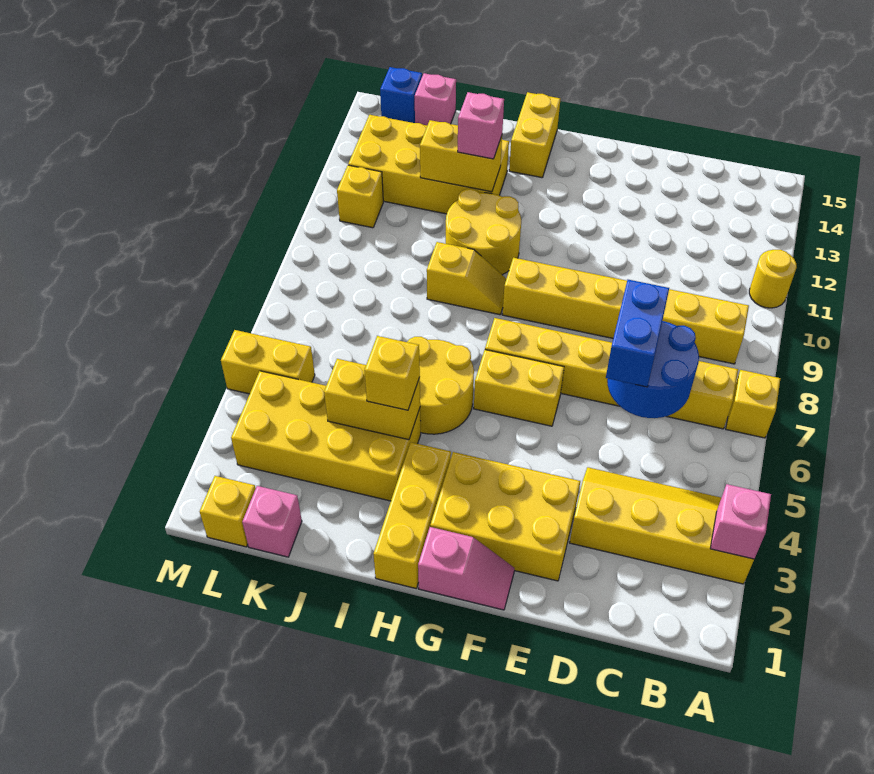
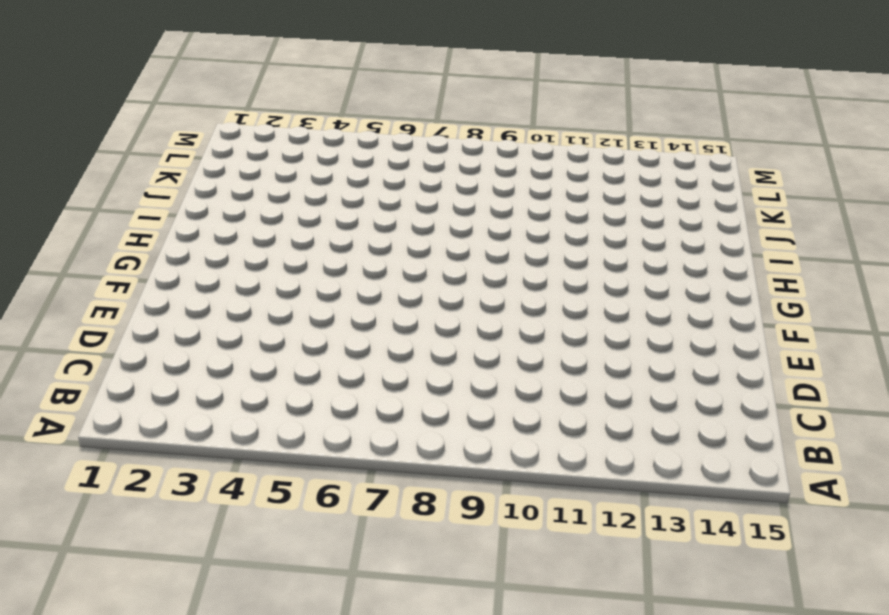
none -> yellow 2x4 slope [570,467,754,584]
none -> yellow 1x1 brick [726,370,781,438]
none -> yellow 1x1 round brick [749,250,797,308]

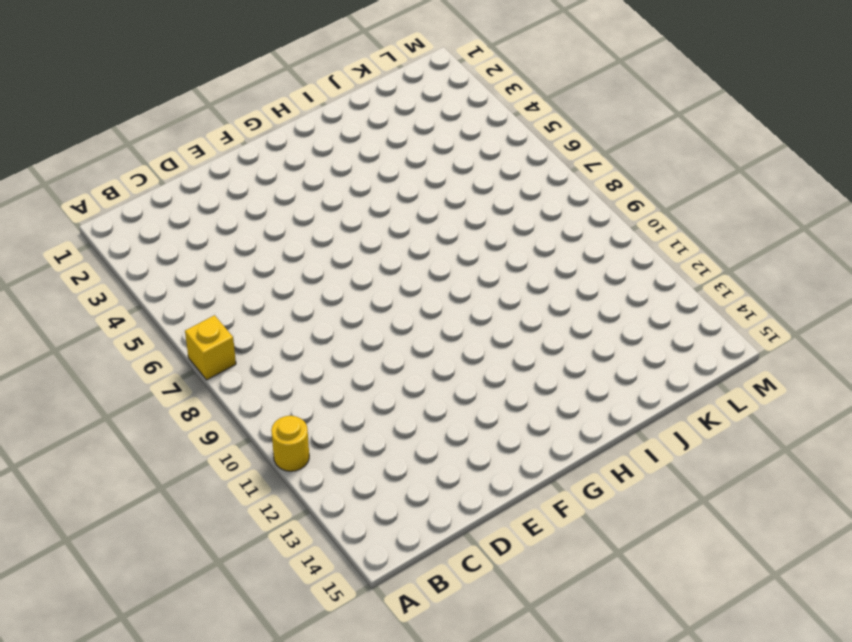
none -> yellow 2x4 slope [570,467,754,584]
none -> yellow 1x6 brick [485,318,738,429]
none -> yellow 1x6 brick [502,258,749,364]

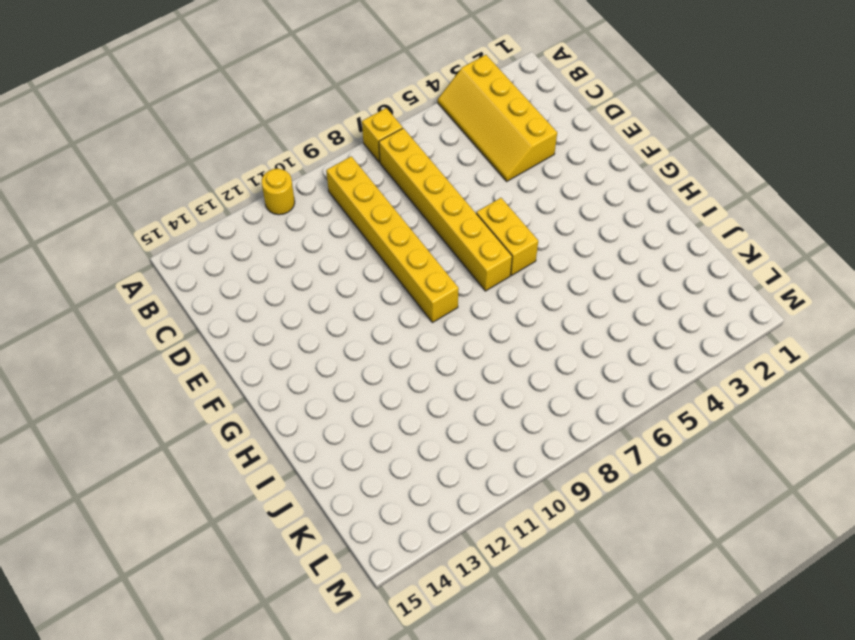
none -> yellow 2x3 brick [430,452,580,581]
none -> pink 1x2 slope [418,527,514,610]
none -> yellow 1x3 brick [373,442,451,588]

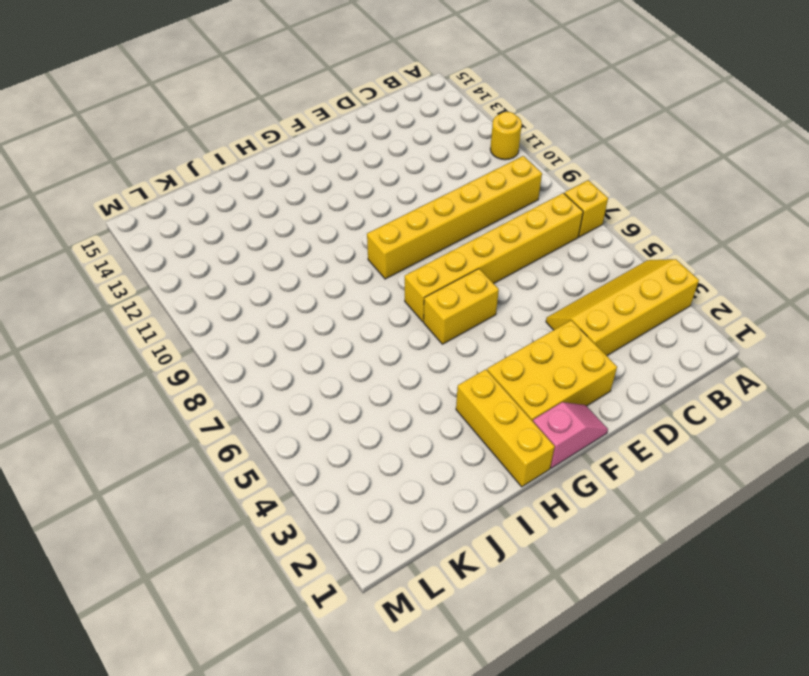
none -> yellow 2x2 round brick [407,337,474,434]
none -> yellow 1x2 slope [427,242,506,315]
none -> yellow 2x2 round brick [446,189,521,275]

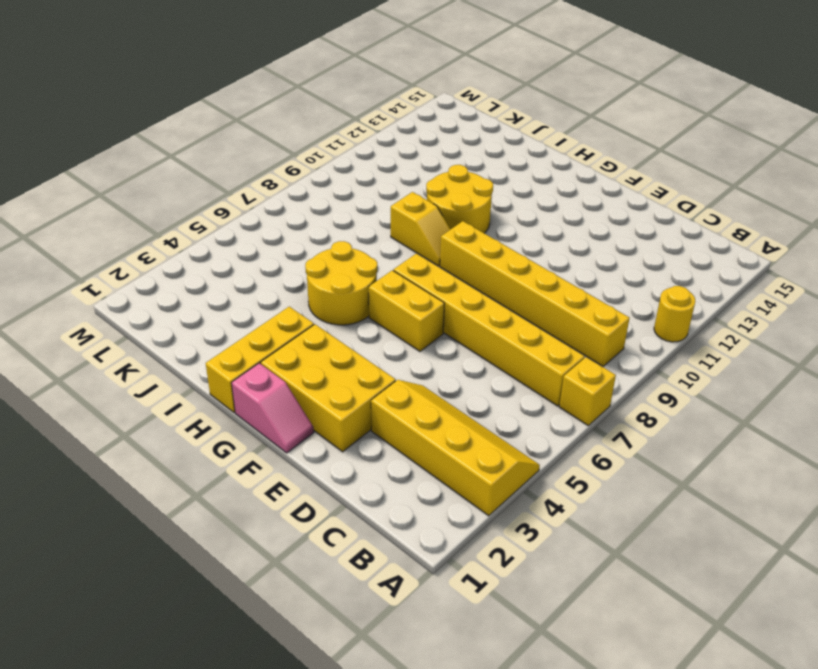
none -> yellow 1x2 brick [509,92,560,178]
none -> yellow 2x4 brick [231,371,421,501]
none -> yellow 2x4 brick [348,115,509,214]

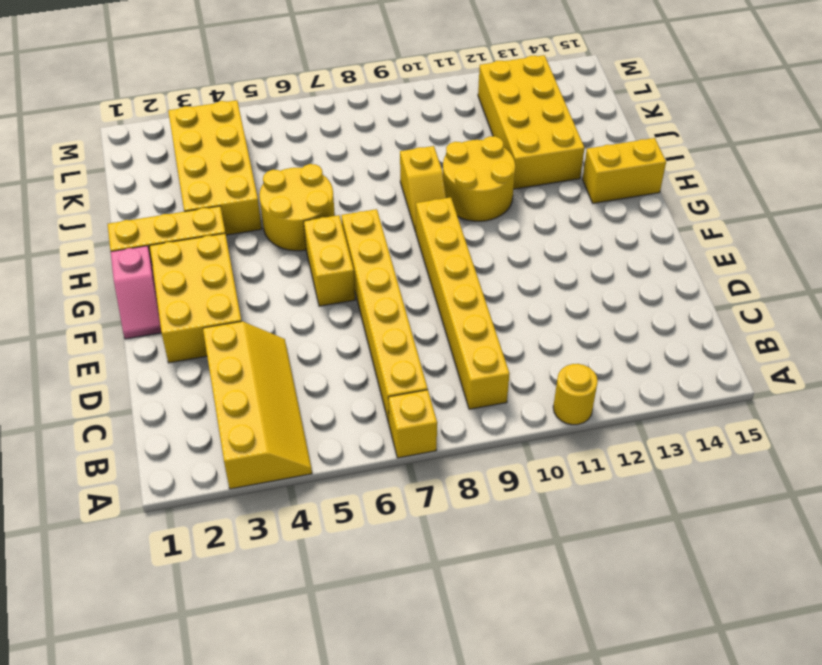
none -> pink 1x1 brick [242,486,302,557]
none -> pink 1x1 brick [415,73,456,126]
none -> yellow 1x1 brick [200,476,256,547]

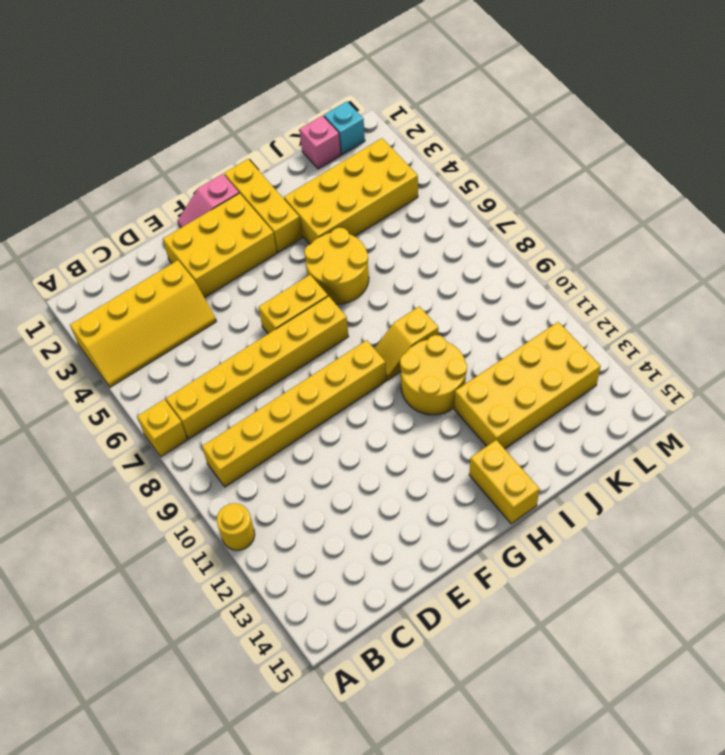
cyan 1x1 brick [324,101,365,155] -> yellow 1x1 brick [200,476,256,547]
none -> pink 1x1 brick [415,73,456,126]
none -> yellow 1x2 brick [221,330,315,394]
none -> yellow 1x1 brick [337,165,383,228]

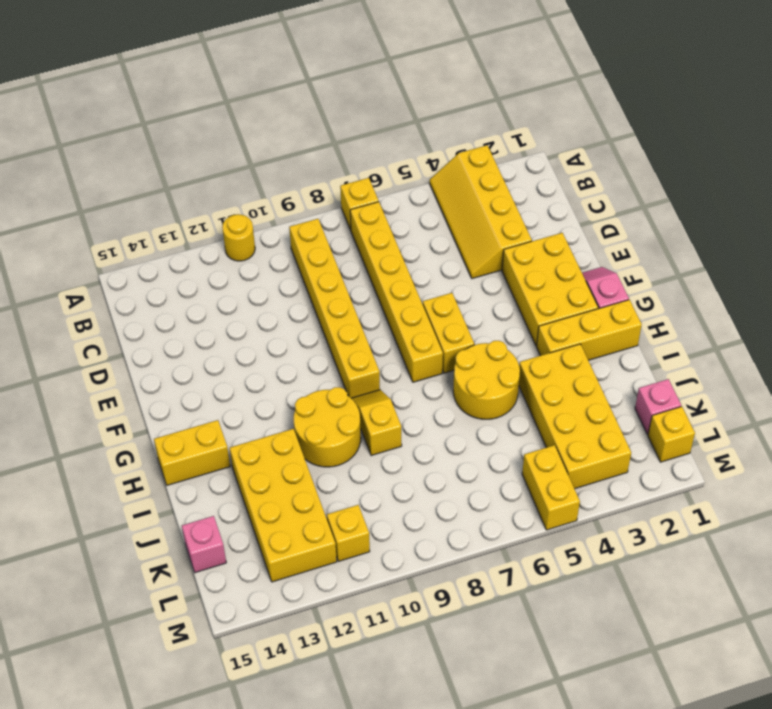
none -> blue 1x1 brick [380,67,422,123]
none -> pink 1x1 brick [710,484,771,559]
none -> blue 2x2 round brick [607,321,699,418]

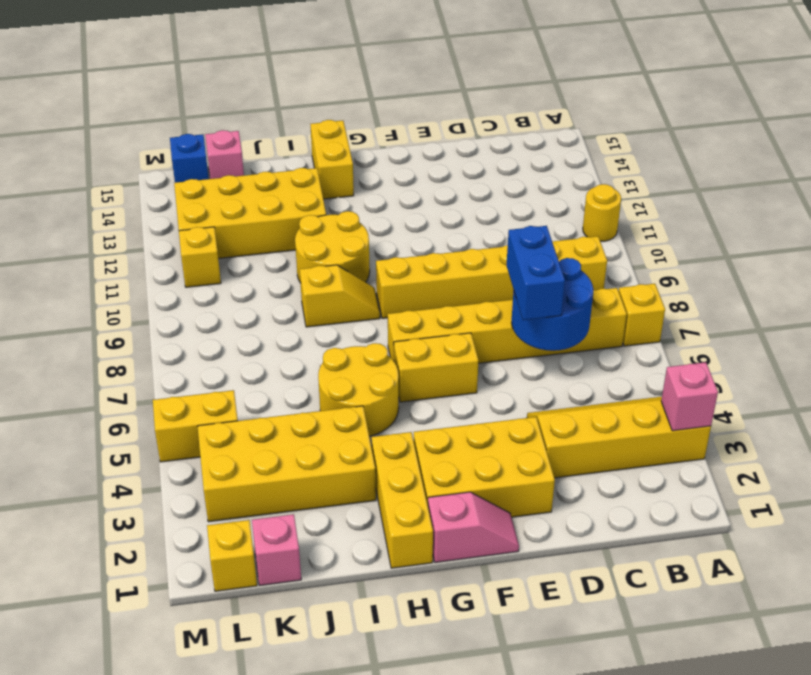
none -> yellow 1x2 brick [324,359,420,440]
none -> yellow 1x2 brick [420,120,502,192]
none -> yellow 1x1 brick [364,336,420,410]

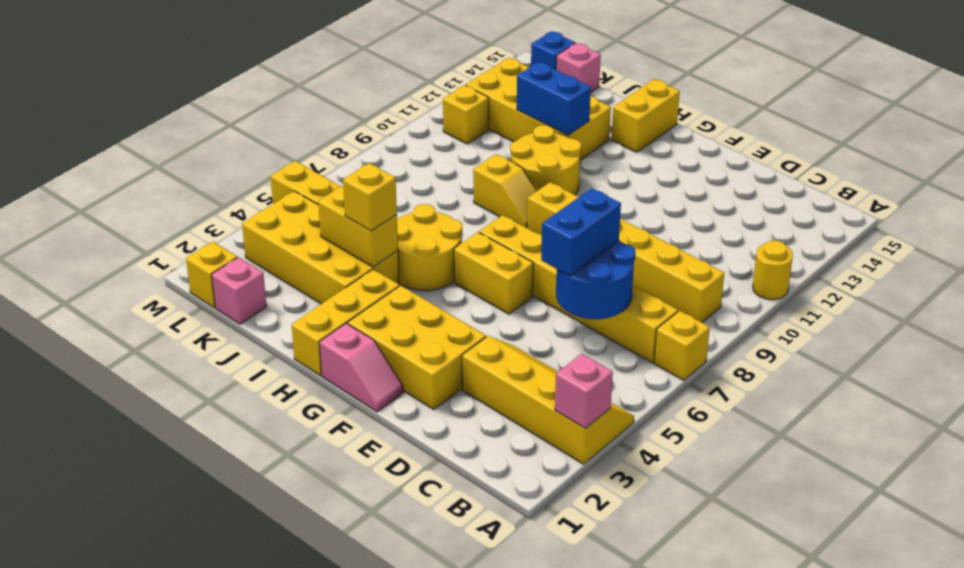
blue 1x2 brick [517,62,591,135] -> yellow 1x2 brick [420,120,502,192]
none -> pink 1x1 brick [458,92,504,159]

